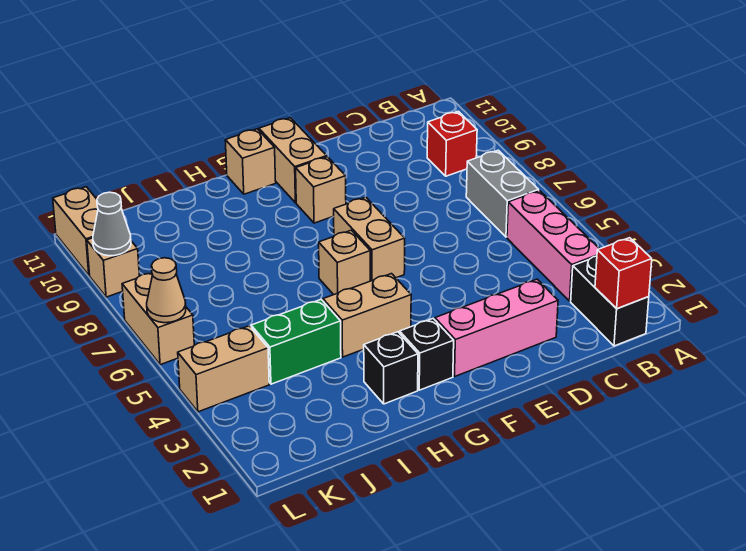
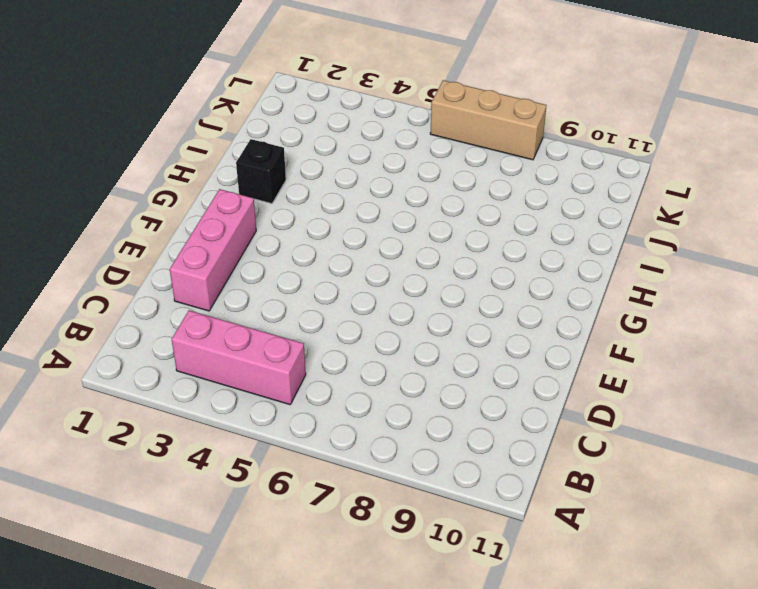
tan 1x3 brick [430,80,546,160] -> tan 1x2 brick [122,273,194,365]
none -> black 1x2 brick [571,256,649,346]
none -> grey 1x2 brick [466,150,539,237]
none -> red 1x1 brick [427,111,477,176]

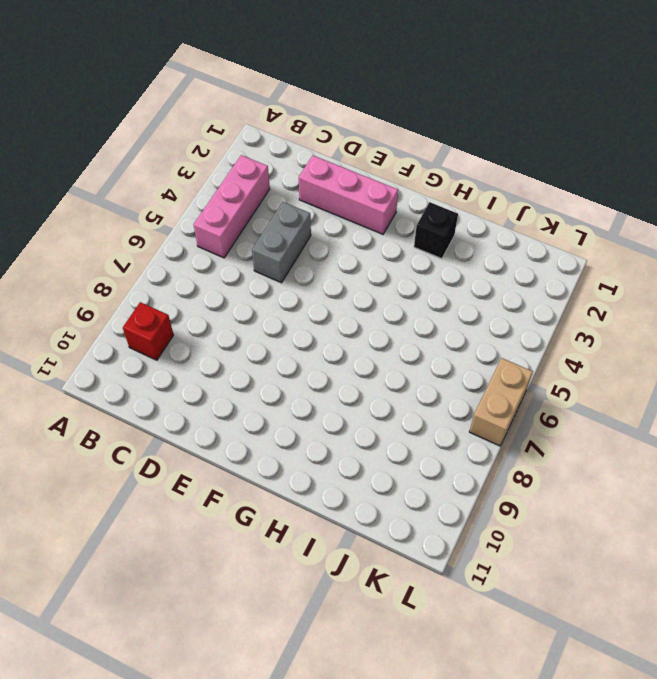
grey 1x2 brick [252,202,311,283] -> grey 1x2 brick moved to [466,150,539,237]
none -> black 1x2 brick [571,256,649,346]
none -> tan 1x2 brick [333,197,405,281]
none -> tan 1x1 brick [296,157,346,223]

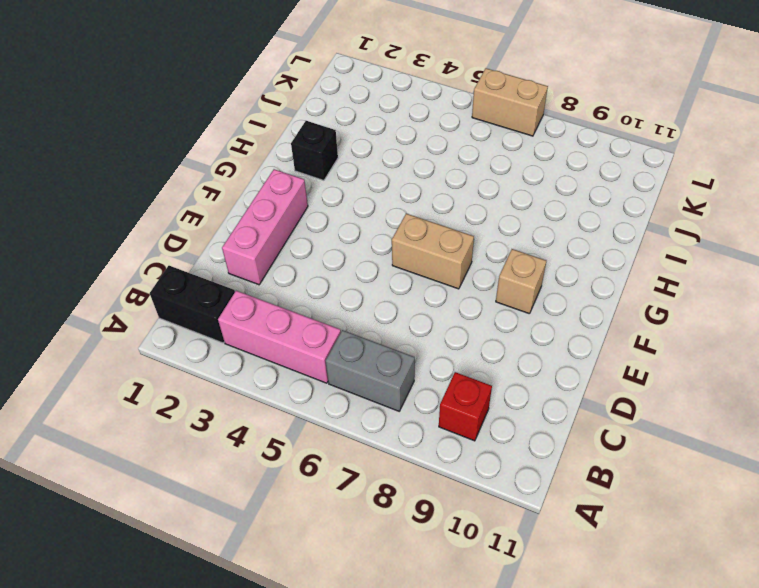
none -> tan 1x2 brick [259,118,327,203]
none -> black 1x1 brick [400,319,454,390]
none -> tan 1x2 brick [323,274,411,357]

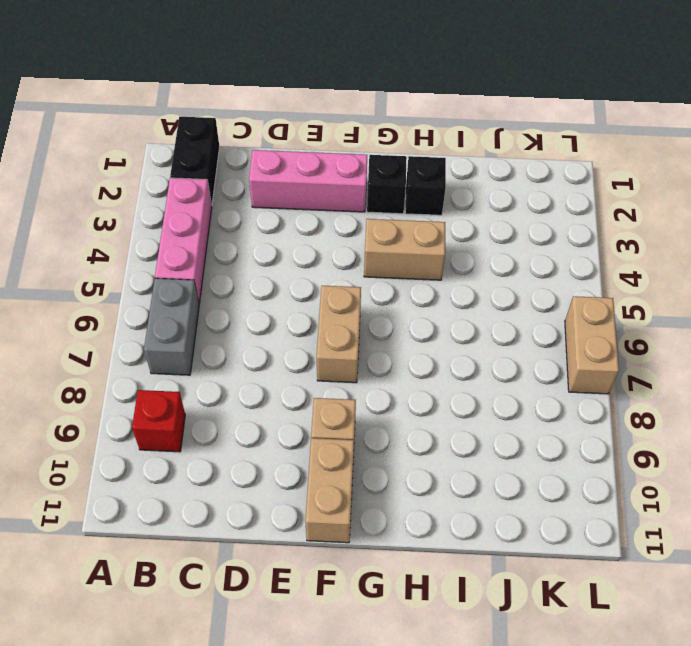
none -> tan 1x1 brick [319,230,370,295]
none -> tan 1x1 brick [225,129,276,194]
none -> green 1x2 brick [251,299,341,384]

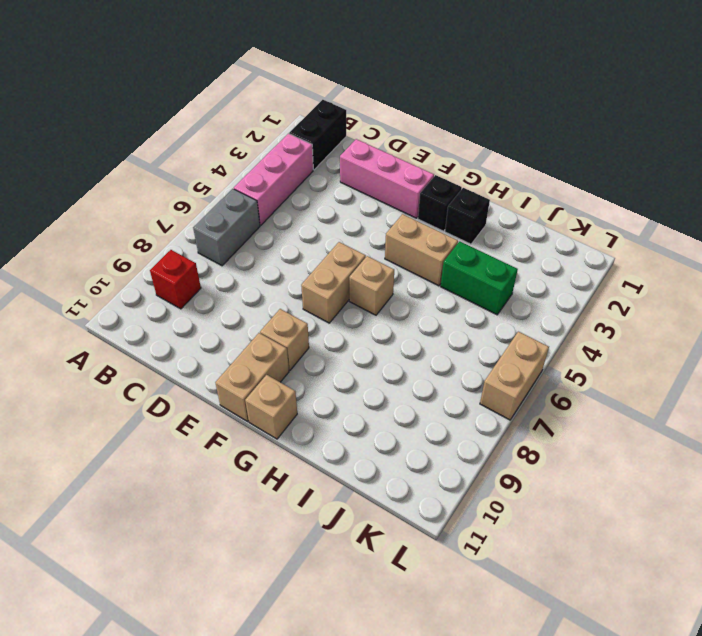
none -> tan 1x2 brick [178,326,269,412]
none -> tan 1x1 brick [87,238,139,297]
none -> tan 1x2 brick [53,187,98,275]

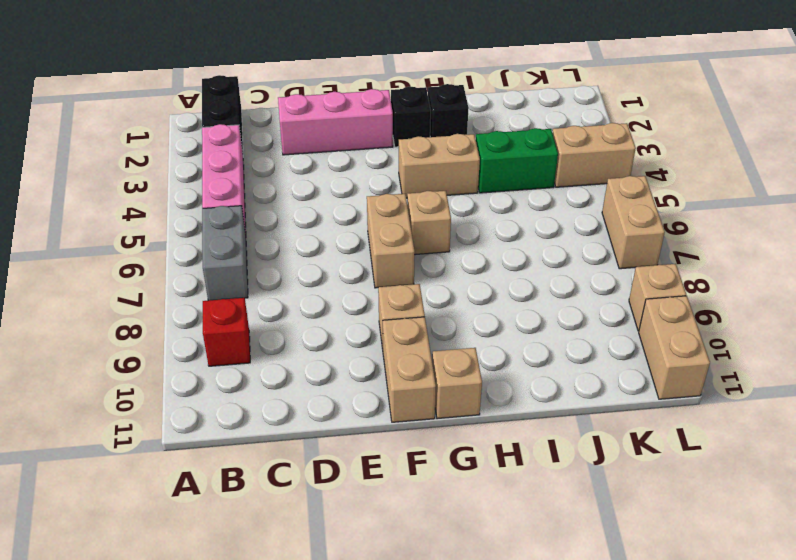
none -> red 1x1 brick [595,238,652,309]
none -> tan 1x1 cone [147,258,186,323]
none -> grey 1x1 cone [93,192,131,256]

